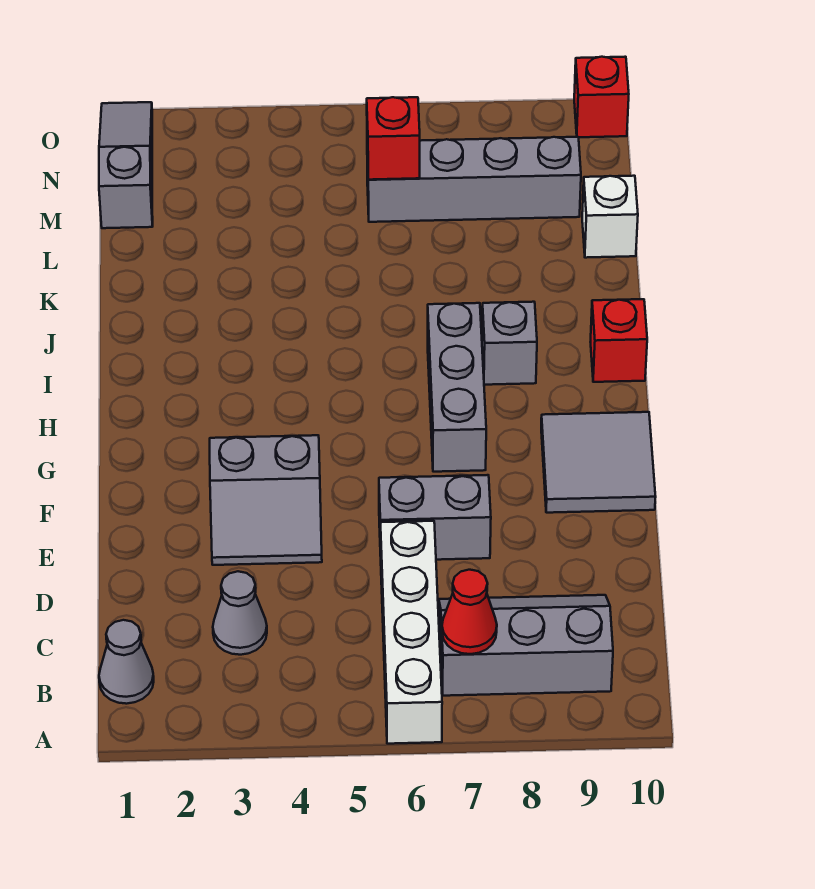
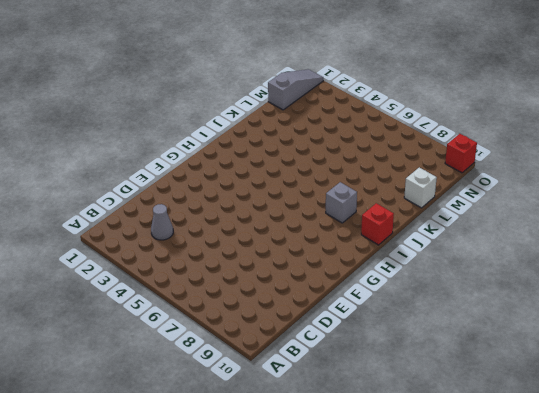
none -> white 1x4 brick [380,521,442,744]
none -> grey 1x1 cone [99,620,154,704]
none -> grey 2x3 slope [439,595,613,696]

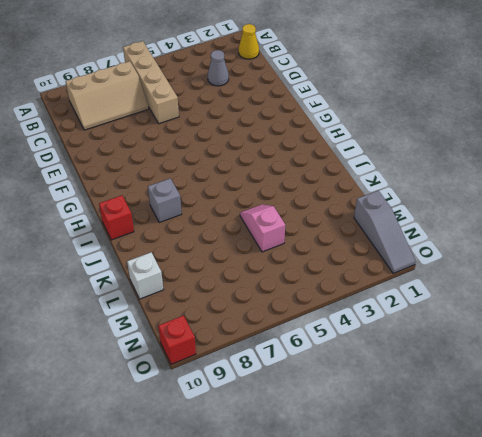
tan 1x4 brick [123,41,179,124] -> white 1x4 brick [380,521,442,744]
yellow 1x1 cone [239,24,259,59] -> grey 1x1 cone [99,620,154,704]
tan 2x3 slope [65,61,149,130] -> grey 2x3 slope [439,595,613,696]
pink 1x2 slope [240,204,285,252] -> none
none -> grey 2x2 slope [210,435,322,565]
none -> grey 1x2 brick [379,475,491,560]
none -> grey 2x2 tile [541,412,656,513]

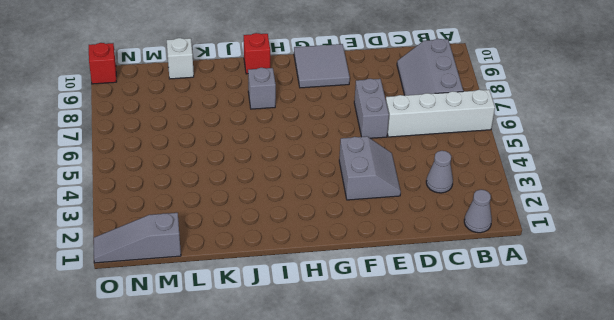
none -> grey 1x3 brick [428,303,486,472]
none -> grey 1x4 brick [367,137,581,222]
none -> red 1x1 cone [442,570,497,654]

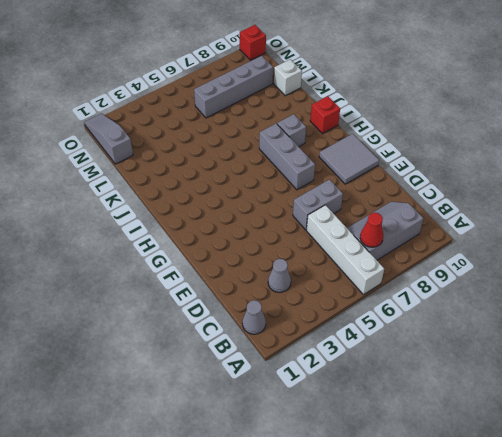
none -> grey 2x2 slope [210,435,322,565]
none -> red 1x1 brick [367,97,420,180]

